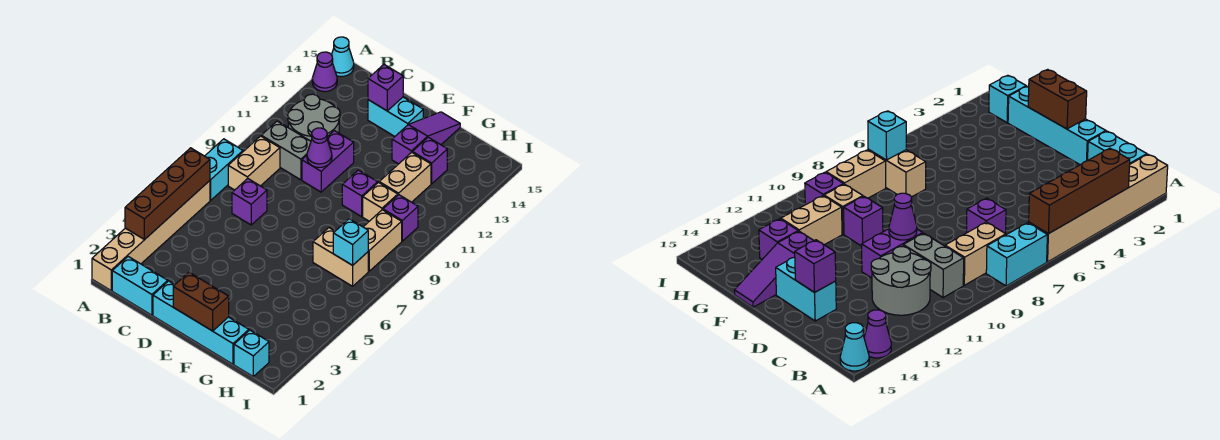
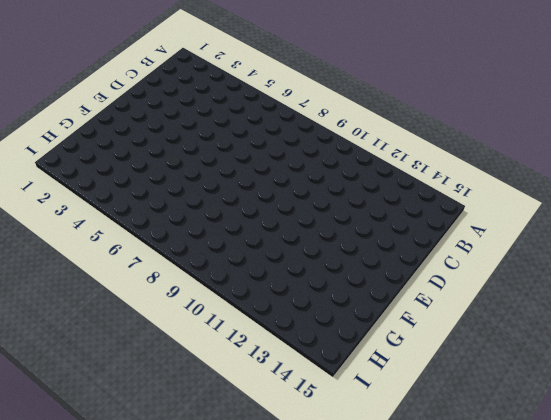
none -> tan 1x6 brick [92,181,210,290]
none -> cyan 1x2 brick [205,139,243,200]
none -> purple 1x1 cone [312,52,337,92]

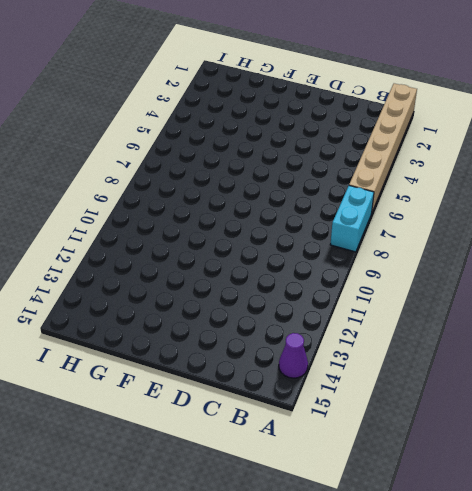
none -> cyan 1x1 cone [332,37,354,77]
none -> cyan 1x2 brick [112,257,168,315]
none -> tan 1x2 brick [228,136,280,190]

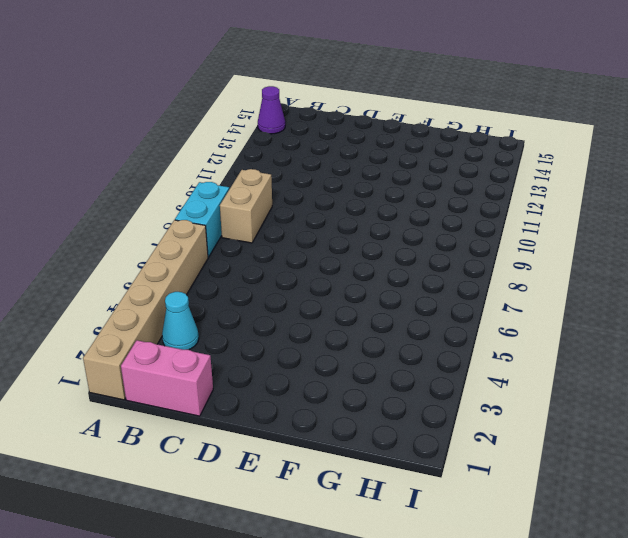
pink 1x2 brick [121,340,213,416] -> cyan 1x2 brick [112,257,168,315]
cyan 1x1 cone [162,292,199,350] -> cyan 1x1 cone moved to [332,37,354,77]
none -> grey 1x2 brick [261,121,311,180]
none -> grey 2x2 round brick [288,94,340,141]
none -> purple 1x1 brick [232,179,267,225]

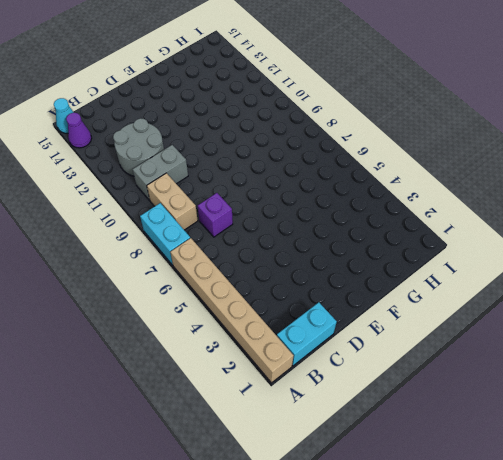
none -> cyan 1x4 brick [153,281,249,364]
none -> purple 1x2 brick [302,131,354,192]
none -> cyan 1x2 brick [368,97,423,136]

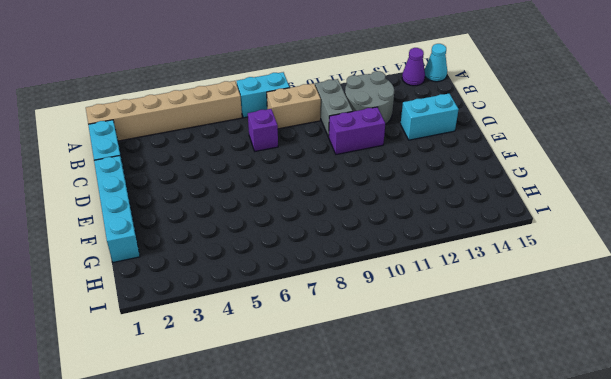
cyan 1x2 brick [401,93,459,140] -> cyan 1x2 brick turned to [368,97,423,136]
none -> purple 1x1 brick [342,170,378,217]
none -> purple 1x3 slope [392,112,460,164]
none -> tan 1x2 brick [313,228,368,286]

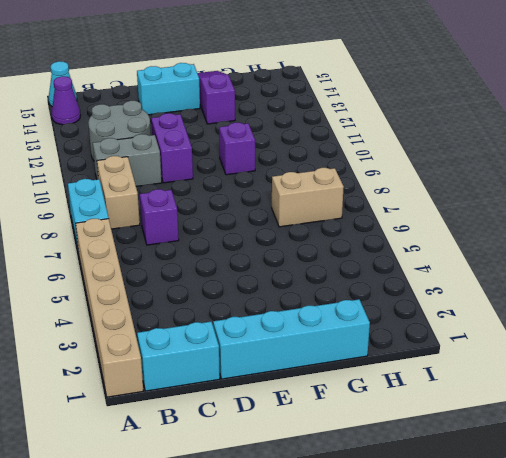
none -> tan 1x1 brick [363,182,398,221]
none -> tan 1x2 brick [379,152,431,202]
none -> purple 1x1 brick [412,137,447,184]

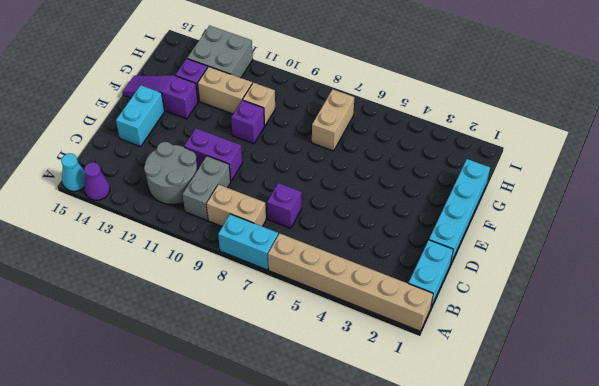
grey 2x2 brick [187,26,253,78] -> none
none -> cyan 1x1 brick [234,330,269,376]
none -> tan 1x2 brick [364,210,402,271]
none -> purple 1x1 brick [383,195,418,241]

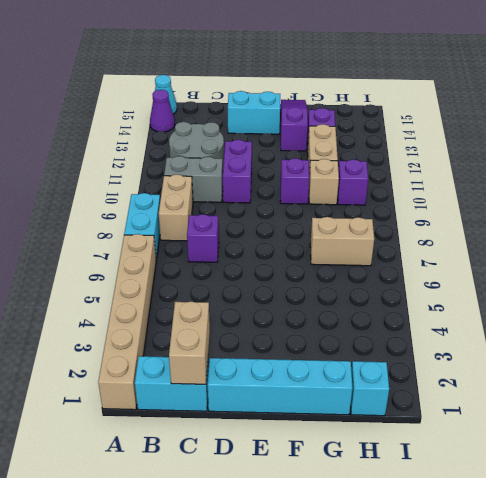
tan 1x2 brick [169,302,210,384] -> tan 1x2 brick moved to [364,210,402,271]
none -> brown 1x4 brick [125,148,210,240]
none -> purple 1x1 cone [307,128,332,167]
none -> purple 1x1 brick [368,65,403,111]

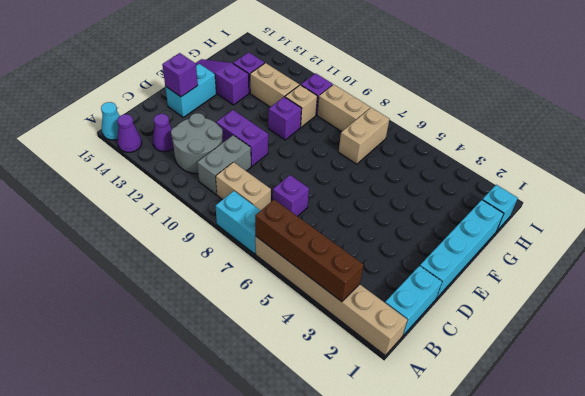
purple 1x1 cone [153,114,173,152] -> purple 1x1 cone moved to [307,128,332,167]
none -> brown 1x2 brick [173,272,229,331]
none -> cyan 1x1 brick [333,219,368,265]

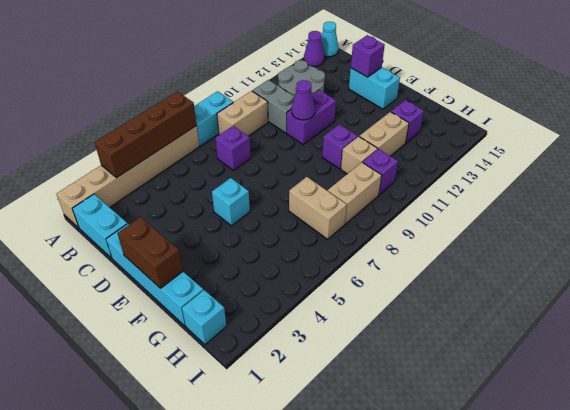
cyan 1x1 brick [212,178,250,226] -> cyan 1x1 brick moved to [333,219,368,265]
none -> purple 1x3 slope [392,112,460,164]

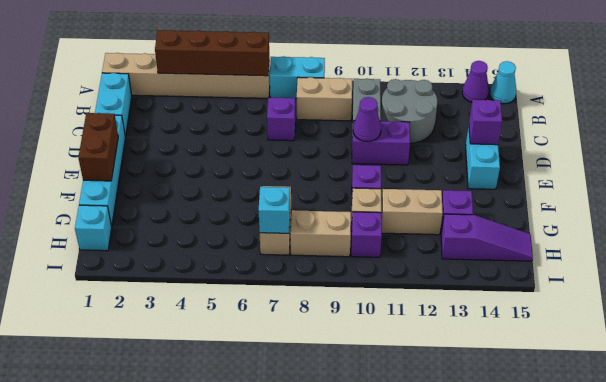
purple 1x3 slope [441,214,533,261] -> purple 1x3 slope moved to [392,112,460,164]

